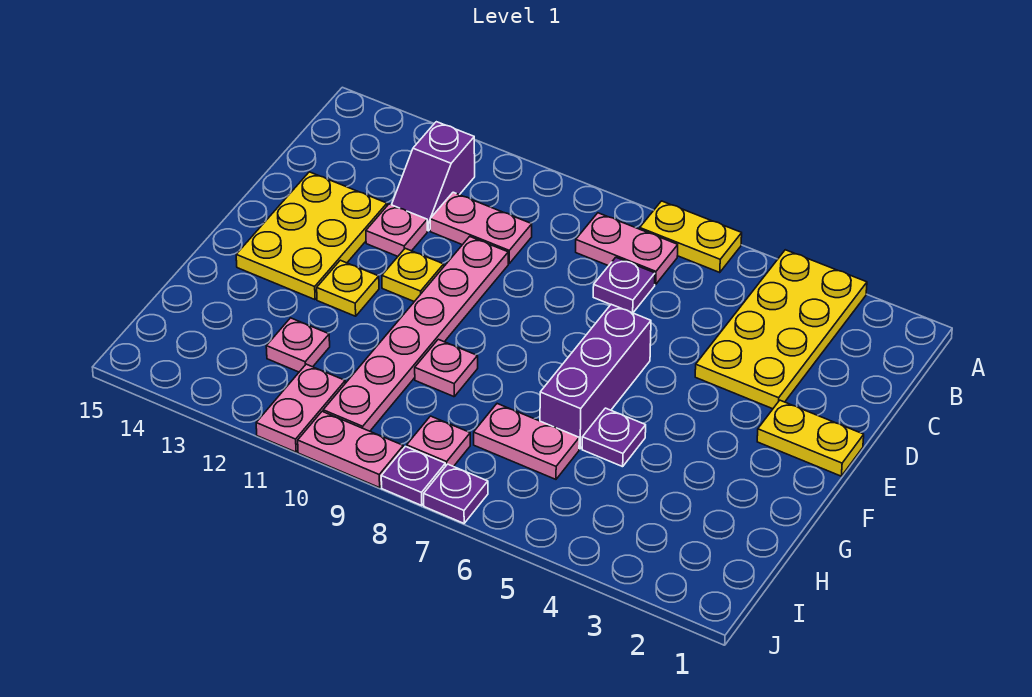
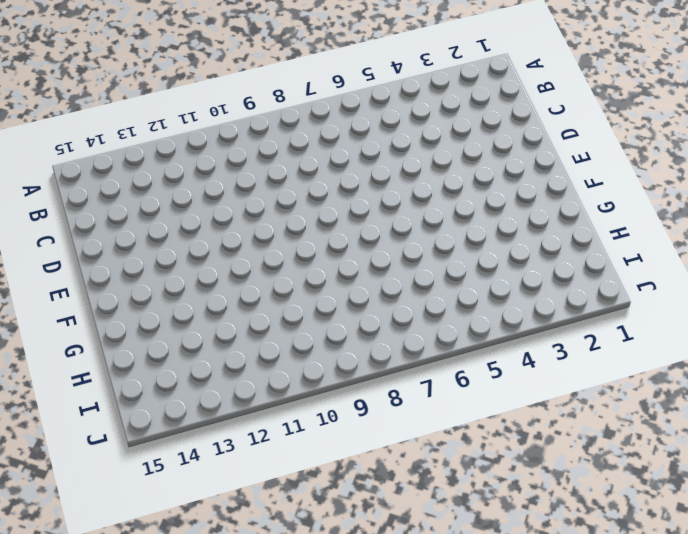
none -> yellow 2x4 plate [695,250,867,409]
none -> yellow 1x2 plate [640,201,742,273]
none -> pink 1x2 plate [576,213,678,284]

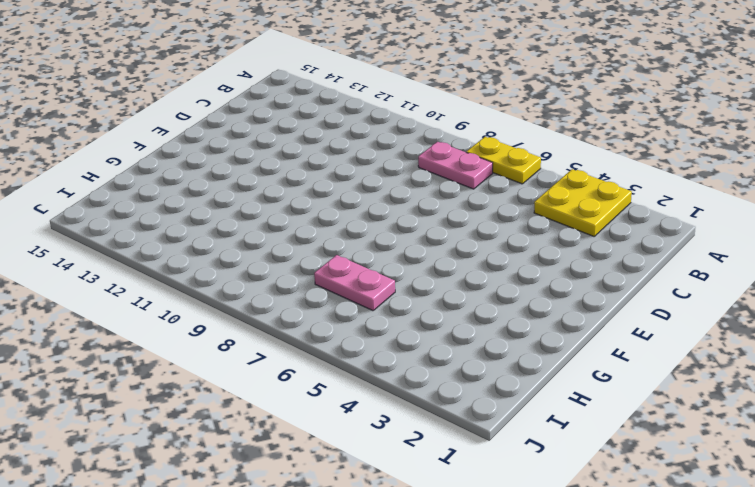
yellow 2x2 plate [534,169,632,236] -> yellow 2x4 plate [695,250,867,409]
none -> purple 1x2 slope [392,122,475,231]
none -> purple 1x1 plate [593,257,655,313]
none -> pink 1x2 plate [430,192,532,263]

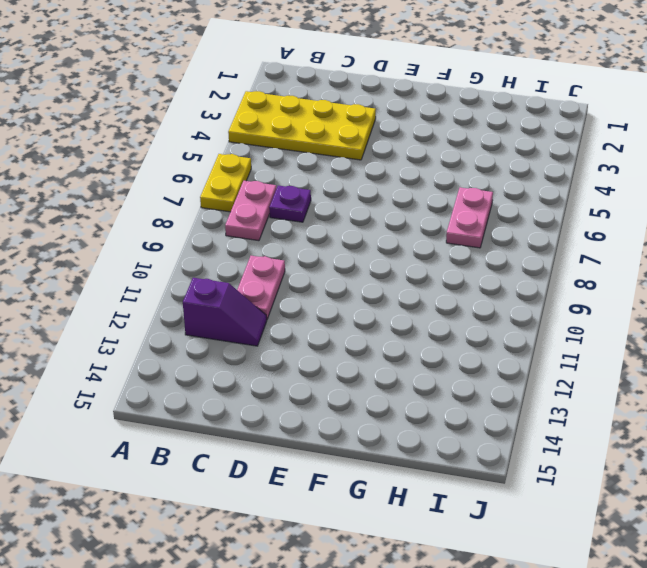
none -> pink 1x6 plate [323,236,508,431]
none -> pink 1x1 plate [366,204,427,256]
none -> yellow 2x3 plate [236,172,387,300]

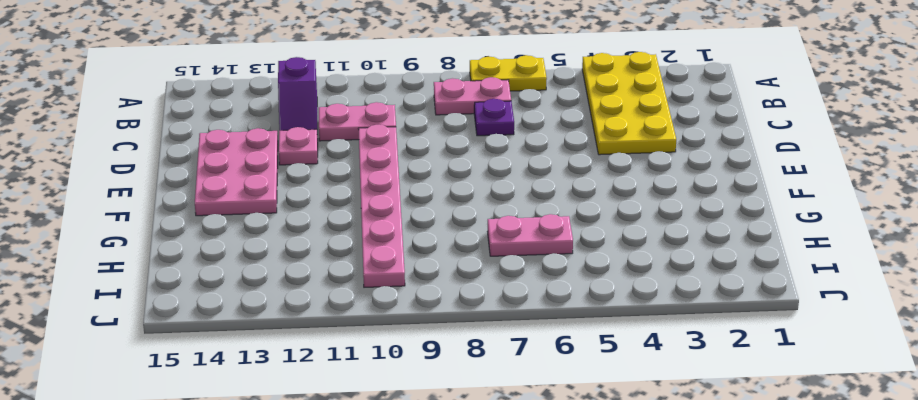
pink 2x3 plate [195,128,278,216] -> yellow 2x3 plate [236,172,387,300]
none -> yellow 1x2 plate [757,400,864,476]
none -> purple 1x3 brick [540,304,651,449]
none -> yellow 1x1 plate [382,248,444,302]

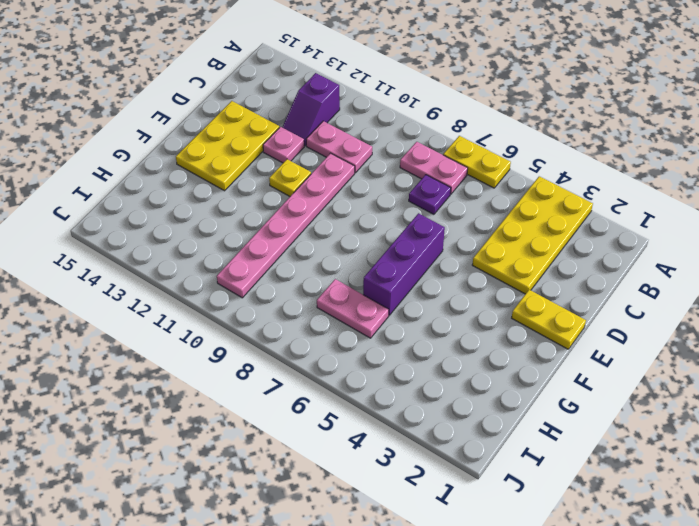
none -> yellow 1x1 plate [317,260,379,316]
none -> purple 1x1 plate [582,408,646,467]
none -> pink 1x1 plate [415,339,478,397]

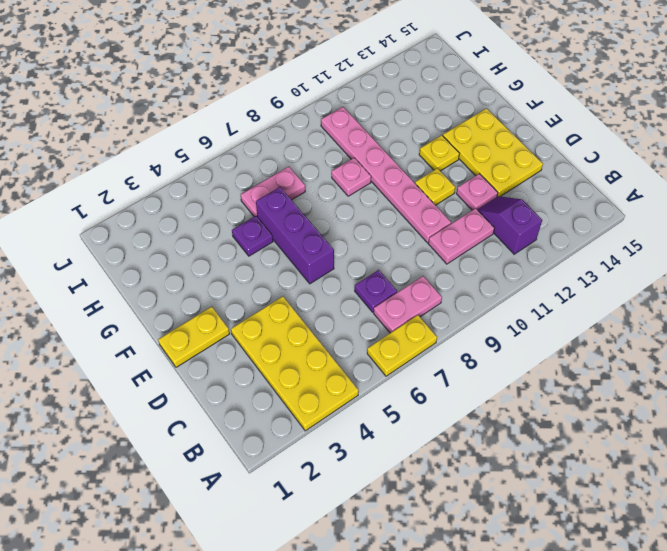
none -> pink 1x1 plate [266,318,330,372]
none -> pink 1x1 plate [407,416,470,467]
none -> pink 1x2 plate [256,364,345,452]

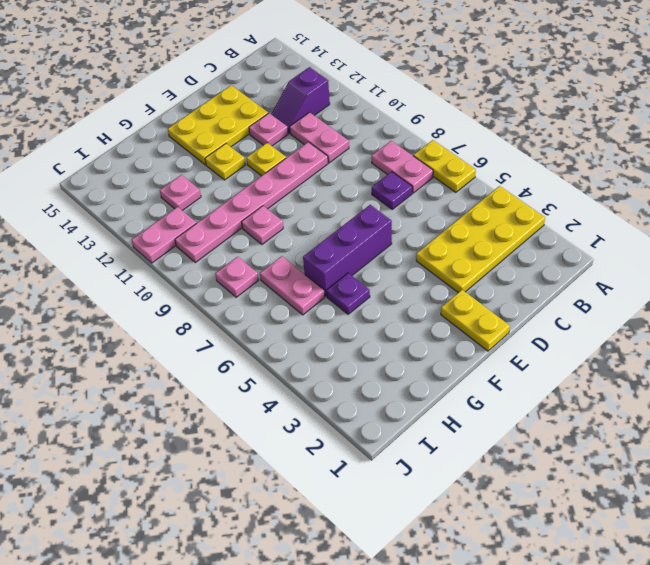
none -> purple 1x1 plate [424,464,488,523]
none -> purple 1x1 plate [381,447,446,505]
none -> pink 1x2 plate [298,411,403,488]

